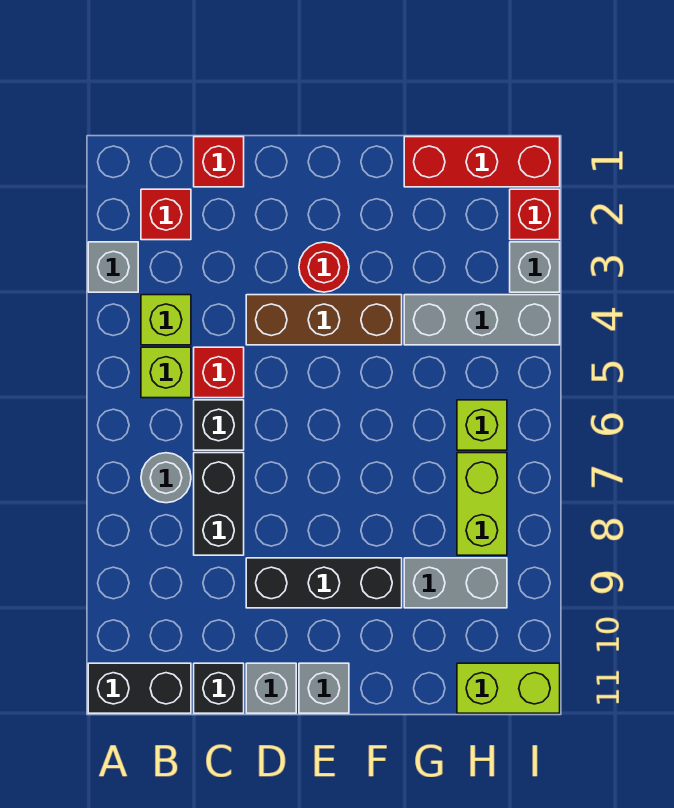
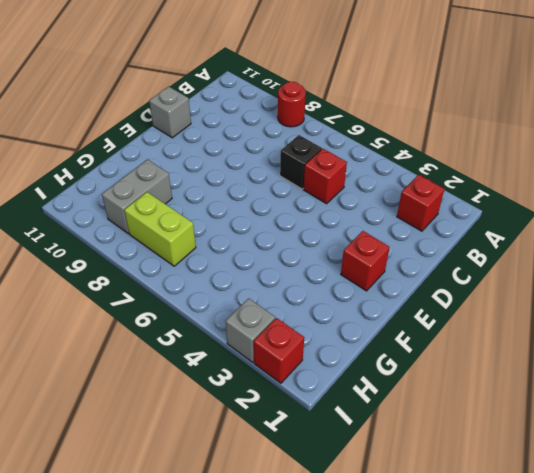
red 1x1 round brick [278,82,306,127] -> red 1x1 round brick moved to [299,242,349,292]
red 1x1 brick [341,231,390,291] -> red 1x1 brick moved to [194,137,244,187]
none -> grey 1x1 brick [88,242,138,292]
none -> black 1x2 brick [88,663,191,713]
none -> lime 1x1 brick [141,295,191,345]

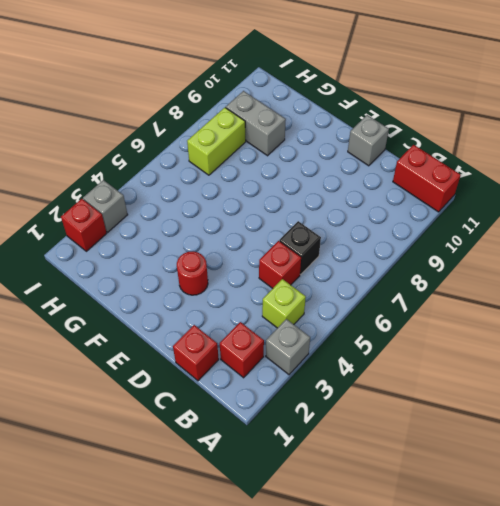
red 1x2 brick [393,145,461,212] -> black 1x2 brick [88,663,191,713]
none -> lime 1x1 brick [141,347,191,398]
none -> grey 1x1 round brick [141,453,191,503]
none -> black 1x2 brick [194,453,244,555]

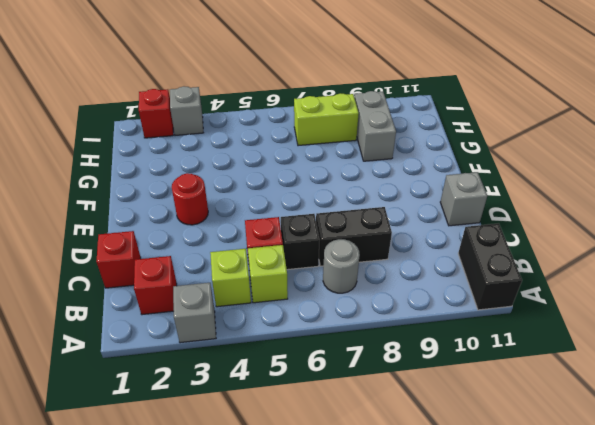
none -> black 1x1 brick [194,663,244,713]
none -> brown 1x3 brick [246,295,402,345]
none -> black 1x3 brick [246,558,402,608]

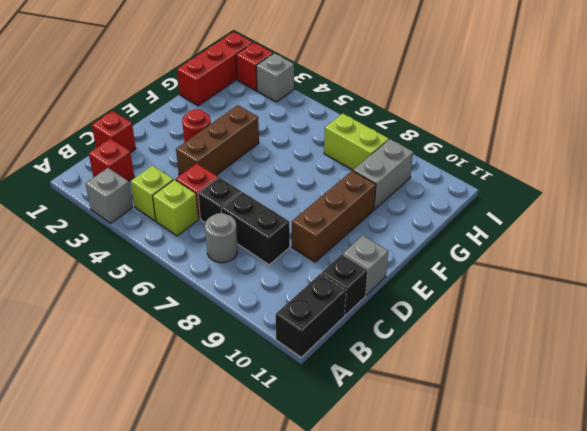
brown 1x3 brick [292,171,376,262] -> black 1x3 brick [246,558,402,608]
none -> grey 1x1 brick [299,663,349,713]
none -> grey 1x3 brick [404,295,560,345]
none -> lime 1x1 brick [457,400,507,450]

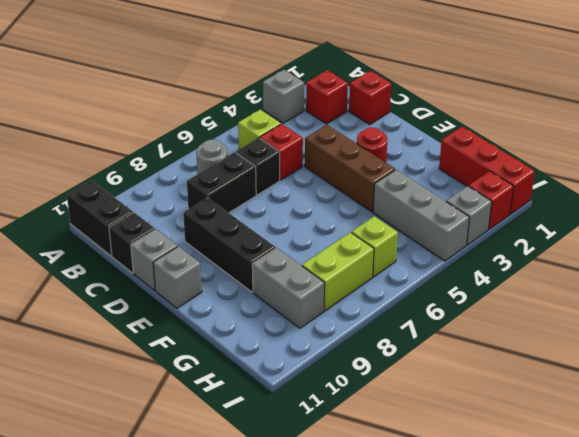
none -> lime 1x1 brick [141,295,191,345]
none -> lime 1x2 brick [457,663,560,713]

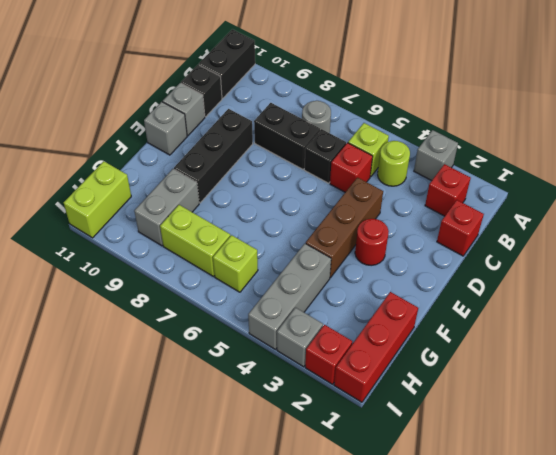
lime 1x1 round brick [378,141,410,186] -> lime 1x1 brick [141,295,191,345]

